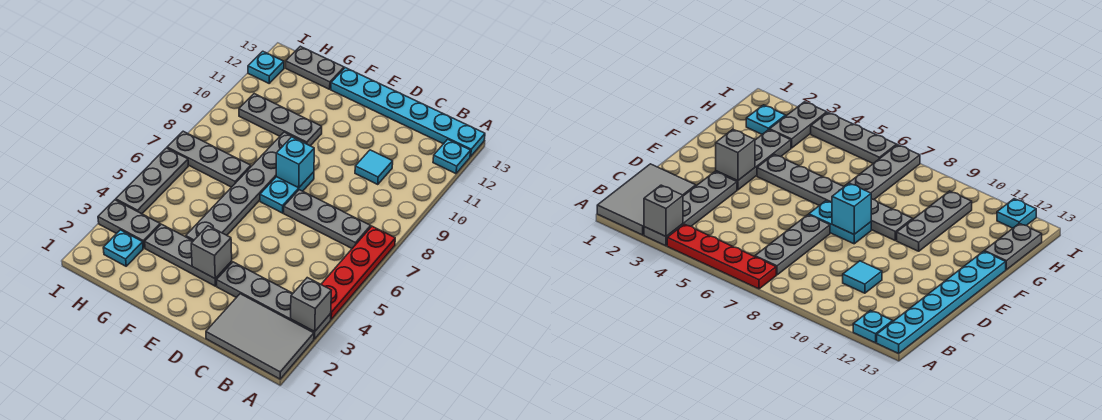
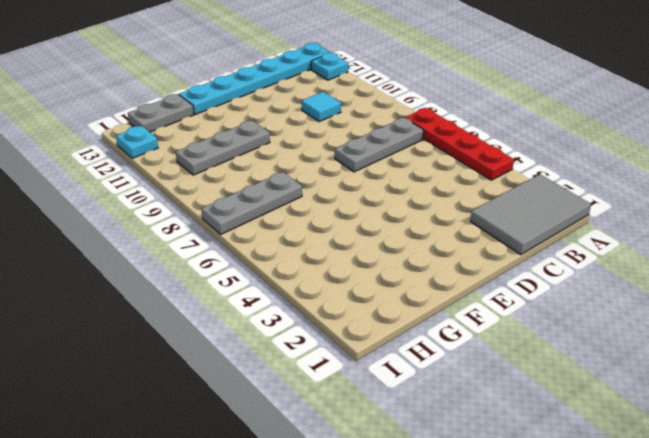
none -> grey 1x4 plate [216,262,331,339]
none -> grey 1x3 plate [145,224,232,286]
none -> cyan 1x2 plate [260,172,314,213]

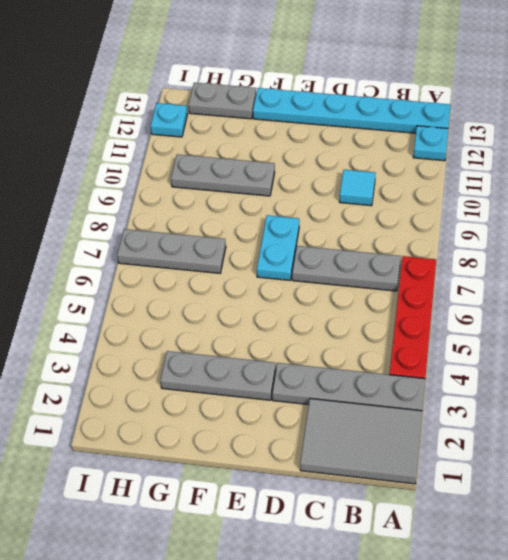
none -> grey 1x6 plate [186,132,306,241]
none -> cyan 1x1 plate [103,230,143,266]
none -> grey 1x2 plate [98,200,160,248]

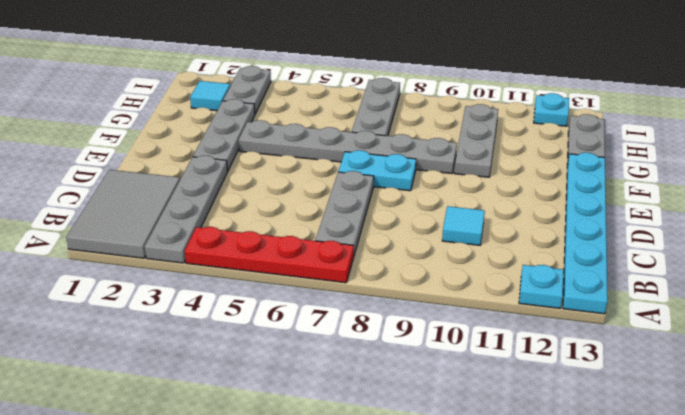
cyan 1x1 tile [190,81,230,111] -> cyan 1x1 plate [103,230,143,266]
none -> grey 1x3 plate [116,148,188,214]
none -> grey 1x1 brick [291,278,331,332]
none -> grey 1x1 brick [191,226,232,279]

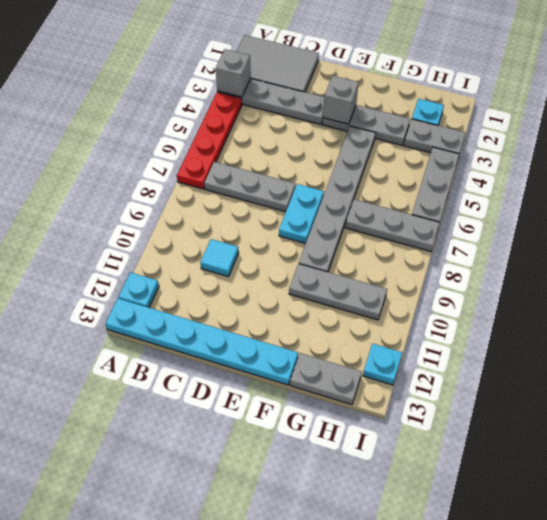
none -> cyan 1x1 brick [276,137,314,188]

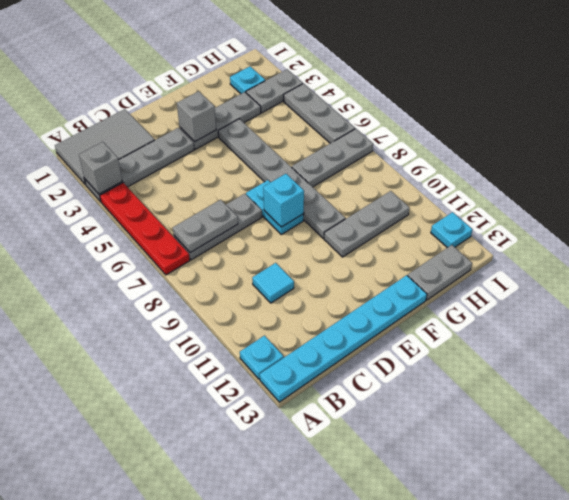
grey 1x2 plate [173,200,238,253] -> none

